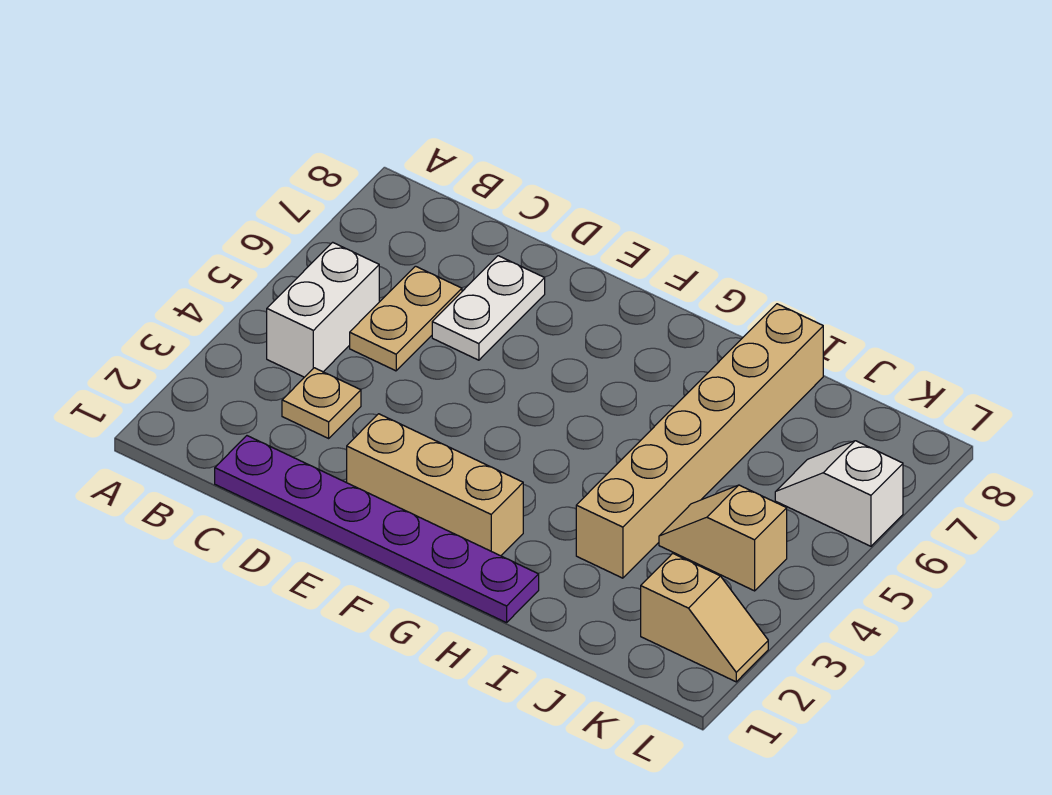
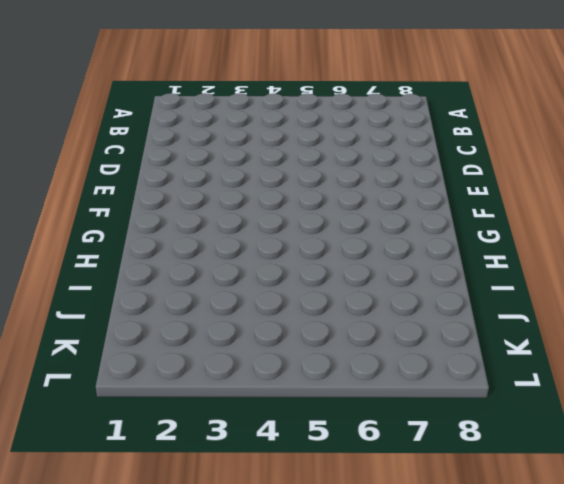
none -> white 1x2 brick [267,242,379,377]
none -> purple 1x6 plate [215,436,539,623]

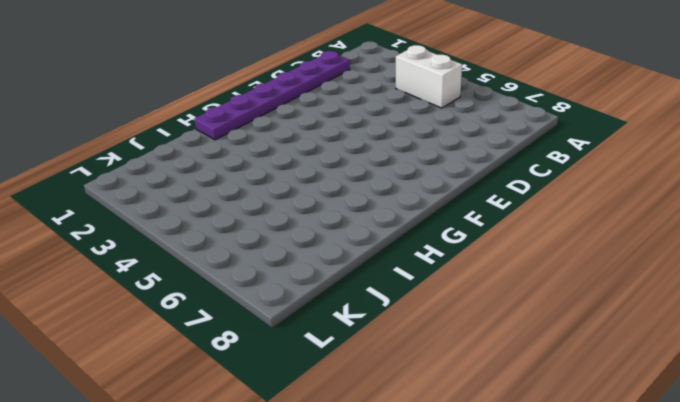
none -> tan 1x1 plate [282,368,361,438]
none -> tan 1x2 plate [350,266,462,371]

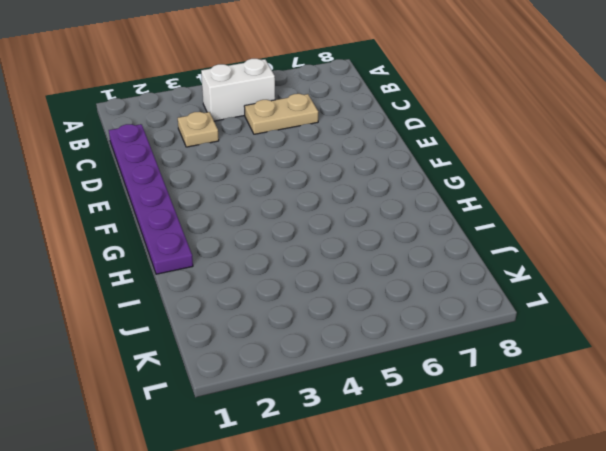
none -> white 1x2 plate [432,256,545,360]
none -> tan 1x3 brick [347,414,523,556]

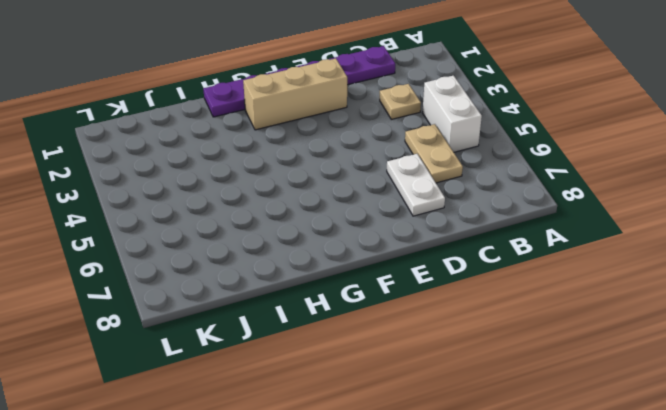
none -> tan 1x6 brick [576,304,823,578]
none -> tan 1x2 slope [659,485,787,591]

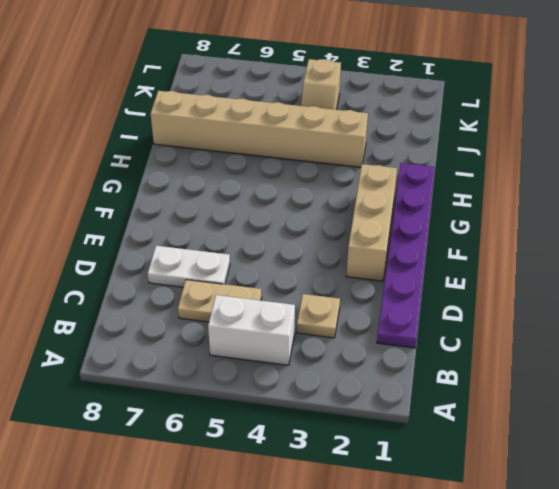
none -> tan 1x2 slope [641,553,768,682]
none -> white 1x2 slope [775,441,903,546]

